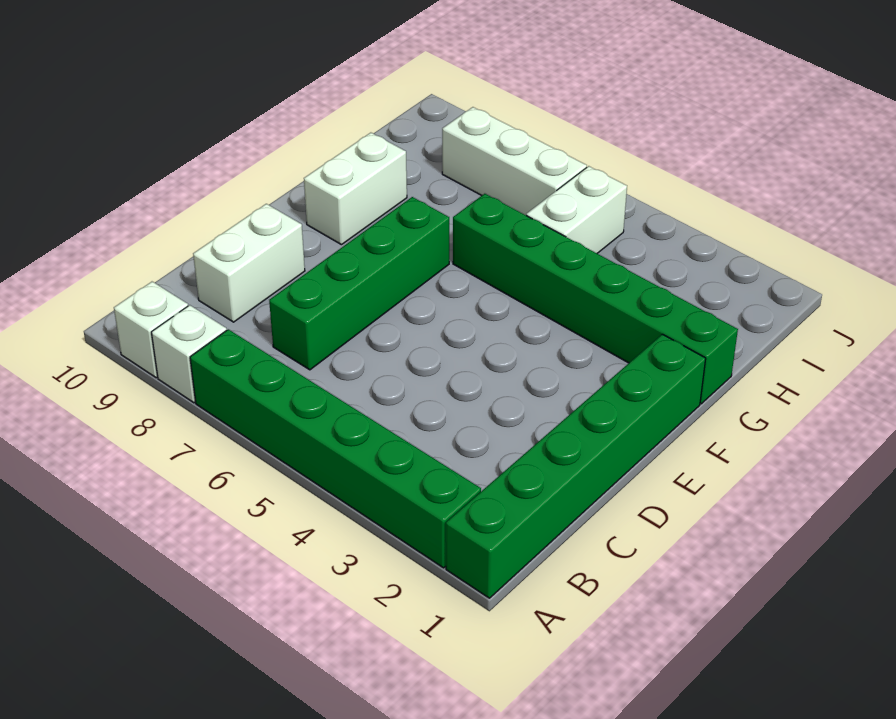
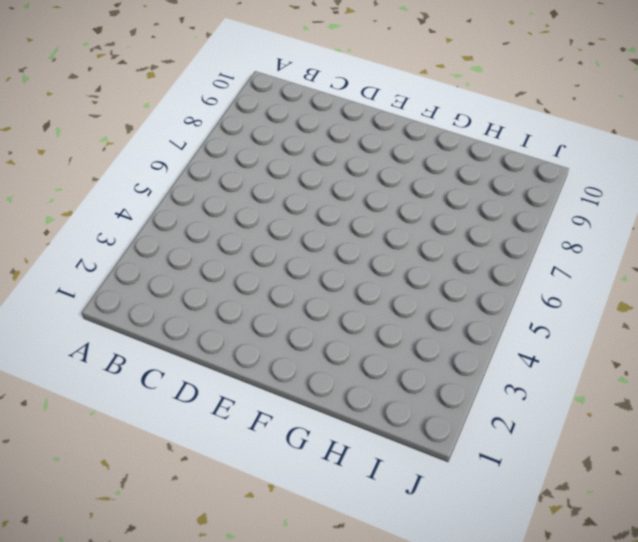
none -> green 1x6 brick [446,334,706,598]
none -> green 1x6 brick [190,329,481,568]

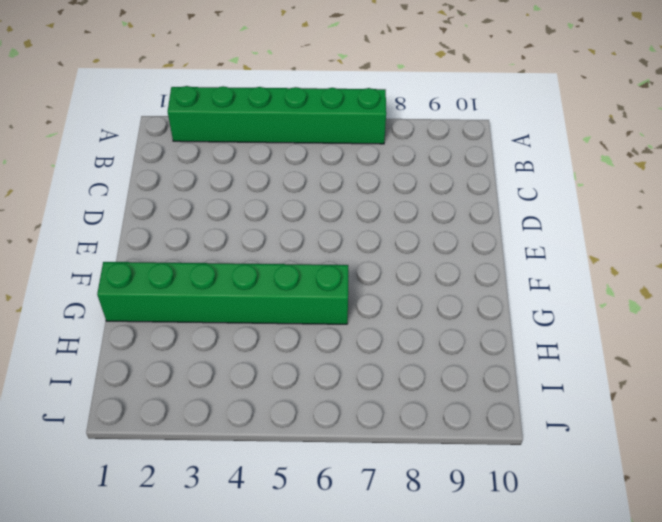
none -> green 1x6 brick [446,334,706,598]
none -> white 1x1 brick [151,305,227,403]

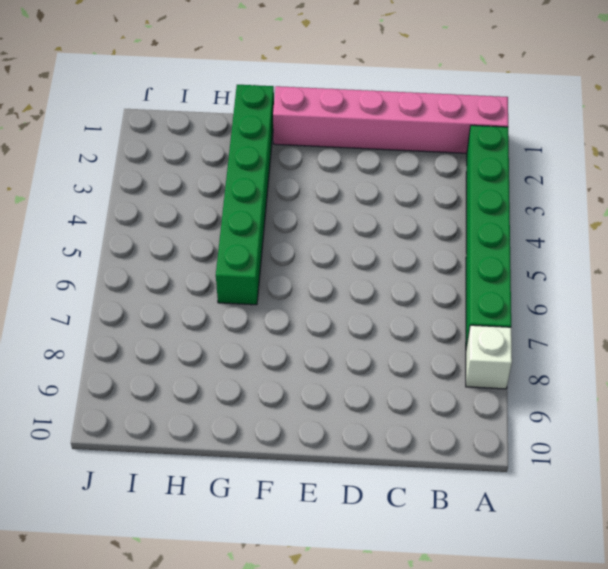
pink 1x6 brick [273,86,508,153] -> green 1x6 brick [446,334,706,598]
none -> white 1x1 brick [114,282,188,378]
none -> green 1x4 brick [269,197,449,370]

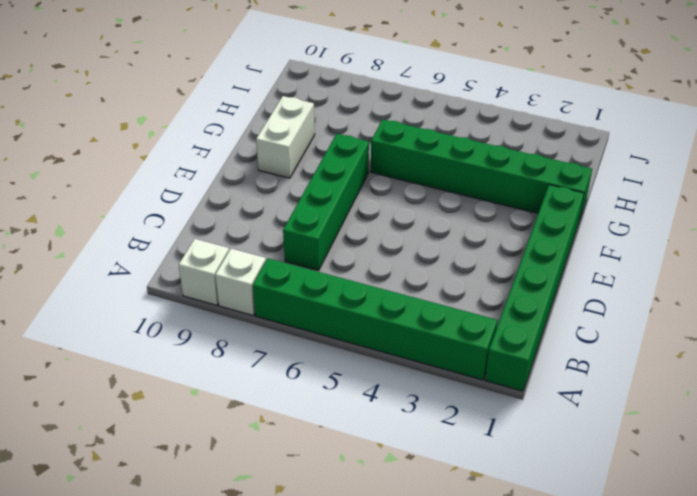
none -> white 1x2 brick [193,204,305,322]
none -> white 1x2 brick [526,166,627,253]

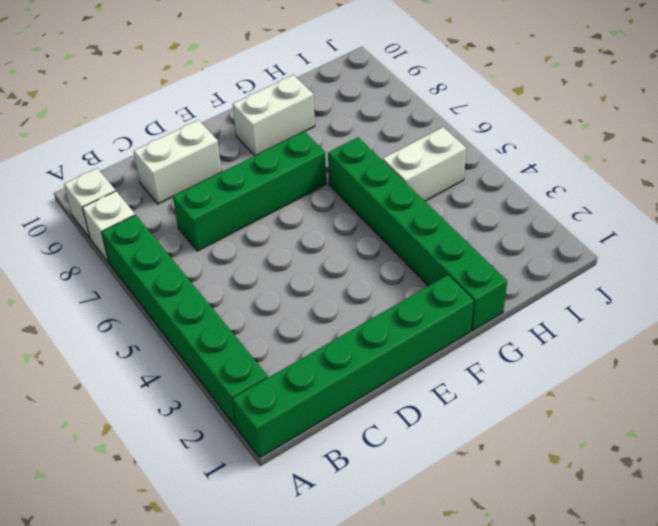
none -> white 1x3 brick [442,107,587,215]

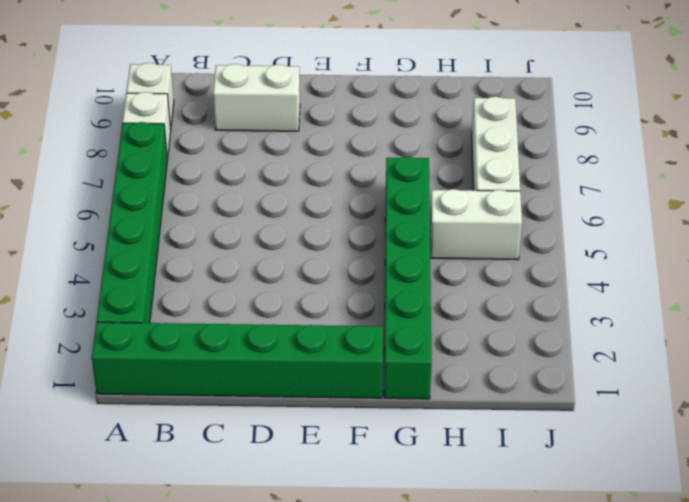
none -> green 1x4 brick [269,197,449,370]
none -> white 1x2 brick [304,133,407,245]

